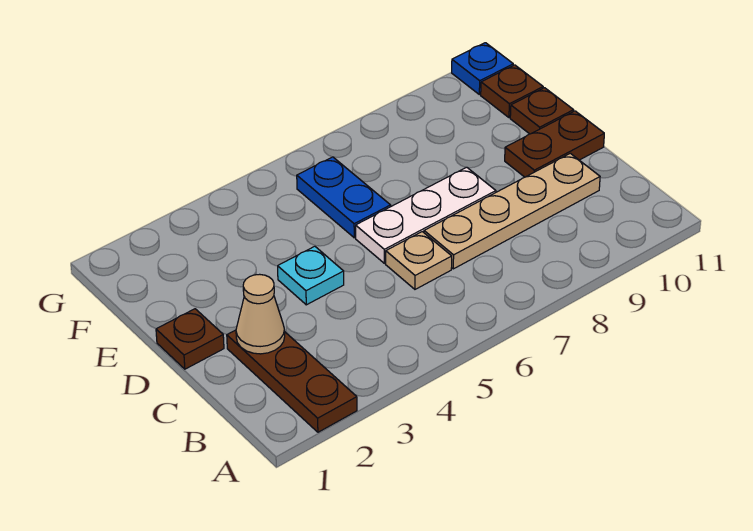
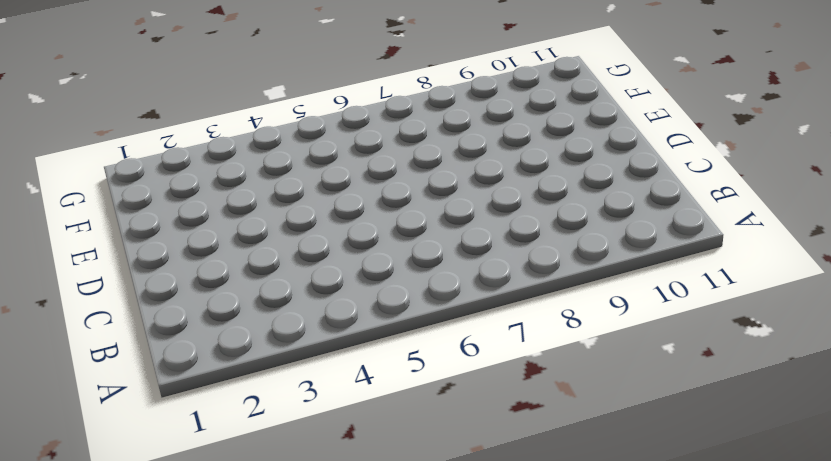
none -> brown 1x3 plate [227,330,357,432]
none -> tan 1x1 plate [386,232,452,289]
none -> tan 1x4 plate [424,153,600,269]

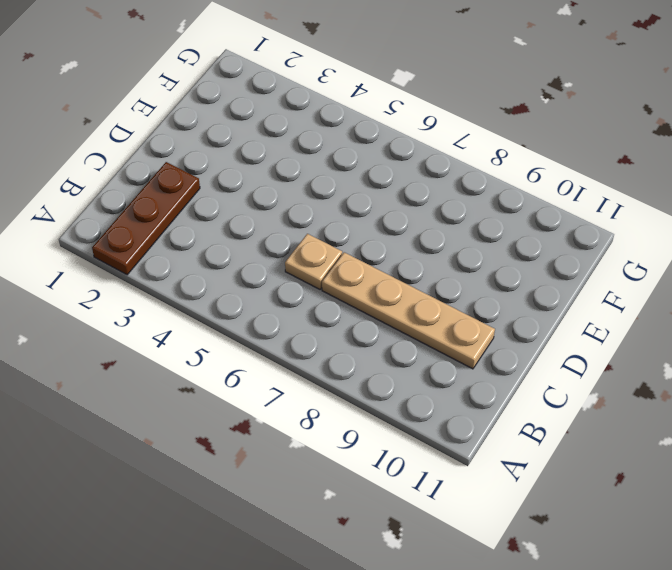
none -> brown 1x1 plate [156,309,224,369]
none -> cyan 1x1 plate [278,246,344,305]
none -> white 1x3 plate [356,167,496,263]

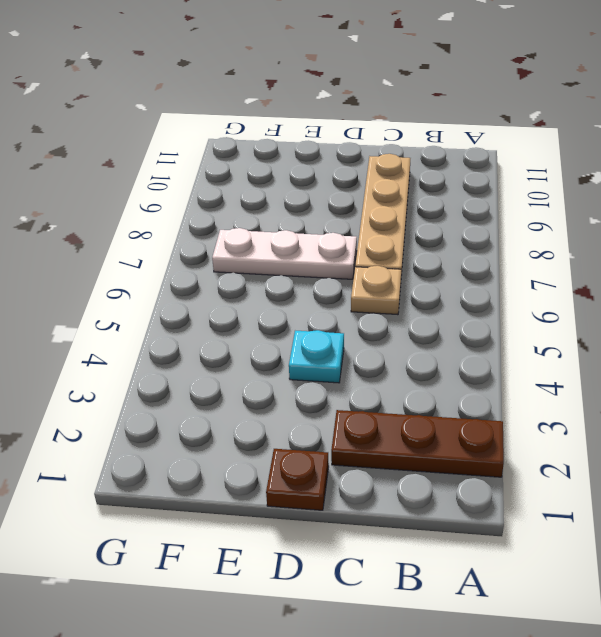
white 1x3 plate [212,228,357,279] -> white 1x3 plate turned to [356,167,496,263]
none -> brown 1x2 plate [505,111,604,177]
none -> blue 1x2 plate [297,157,391,238]
none -> brown 1x1 plate [510,88,574,134]

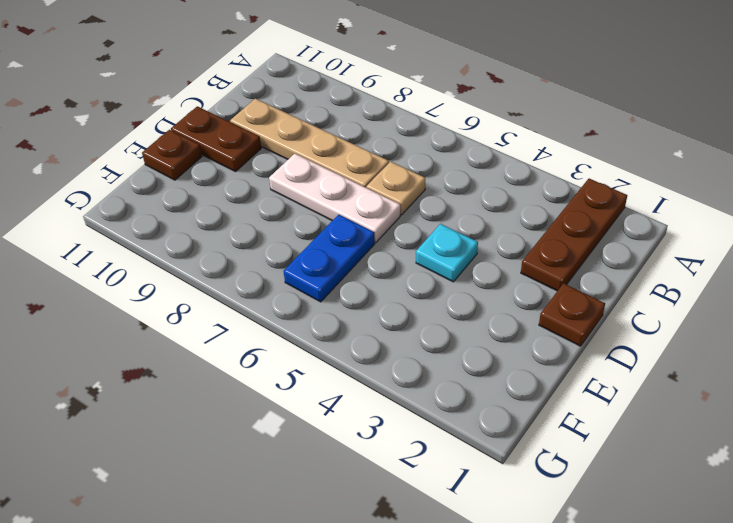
none -> brown 1x1 plate [481,65,543,118]
none -> blue 1x1 plate [452,43,513,94]
none -> tan 1x1 cone [236,274,285,354]

